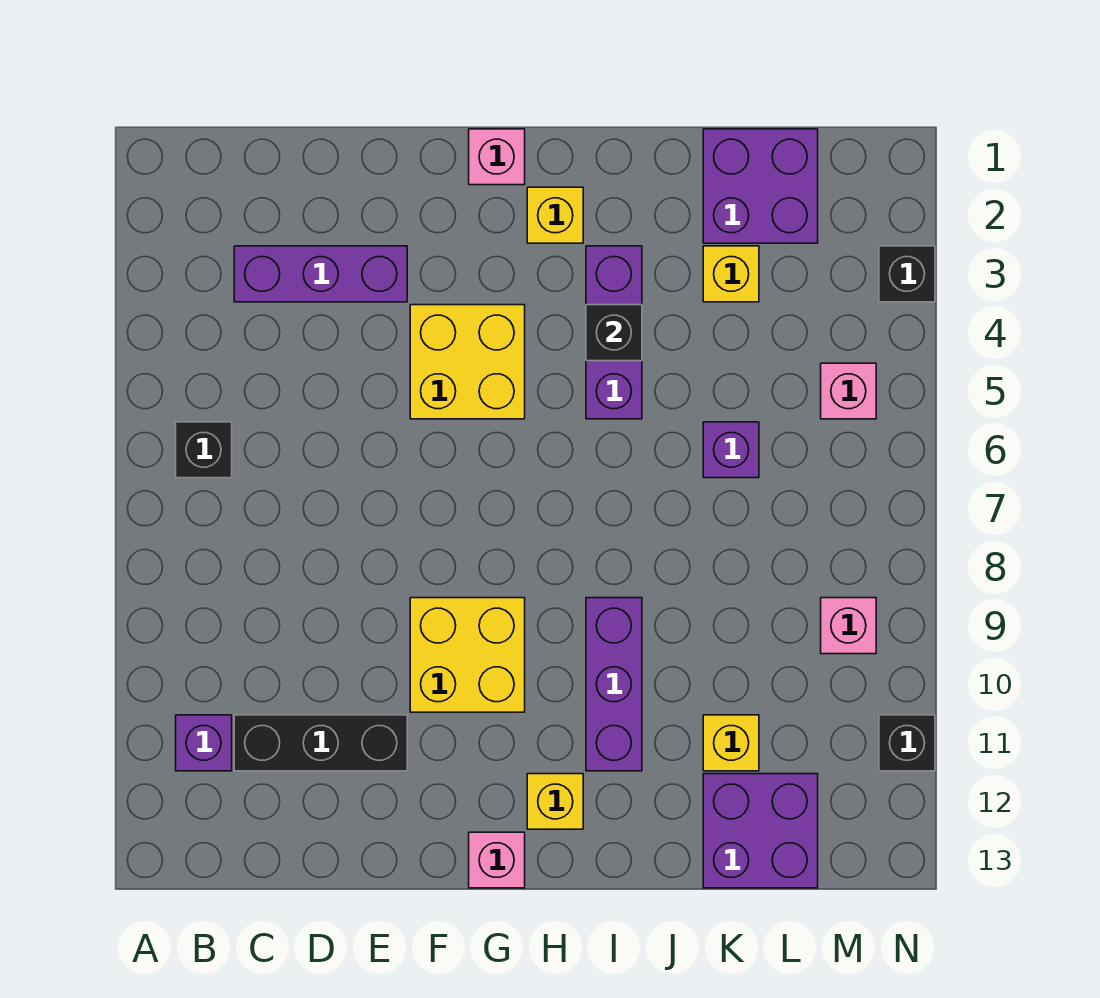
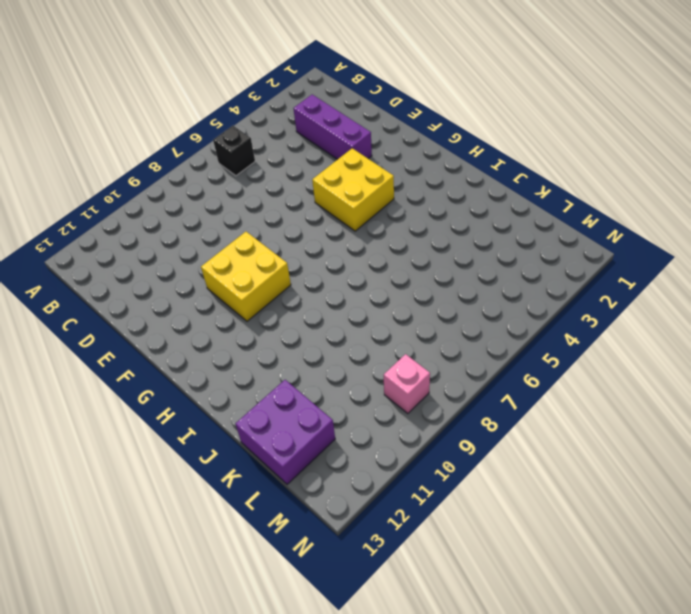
none -> purple 1x1 brick [176,715,232,771]
none -> black 1x3 brick [234,715,407,771]
none -> pink 1x1 brick [469,129,525,185]

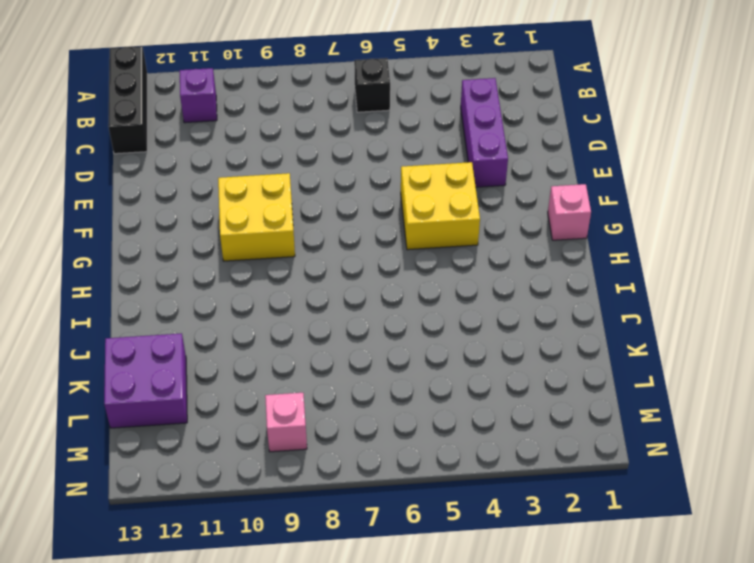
black 1x3 brick [108,46,147,154] -> black 1x3 brick moved to [234,715,407,771]
none -> pink 1x1 brick [469,832,525,888]
none -> yellow 1x1 brick [527,187,583,243]
none -> yellow 1x1 brick [527,774,583,829]

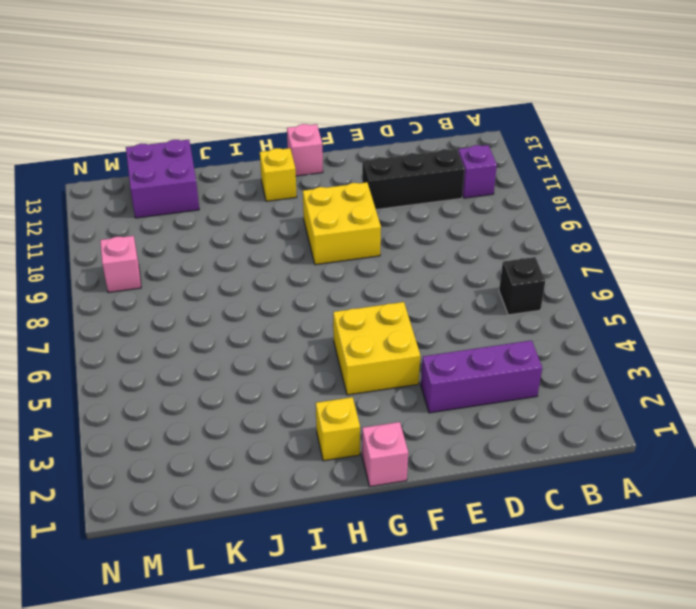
none -> purple 1x3 brick [586,246,642,419]
none -> purple 1x3 brick [586,598,642,771]
none -> purple 2x2 brick [703,129,818,243]

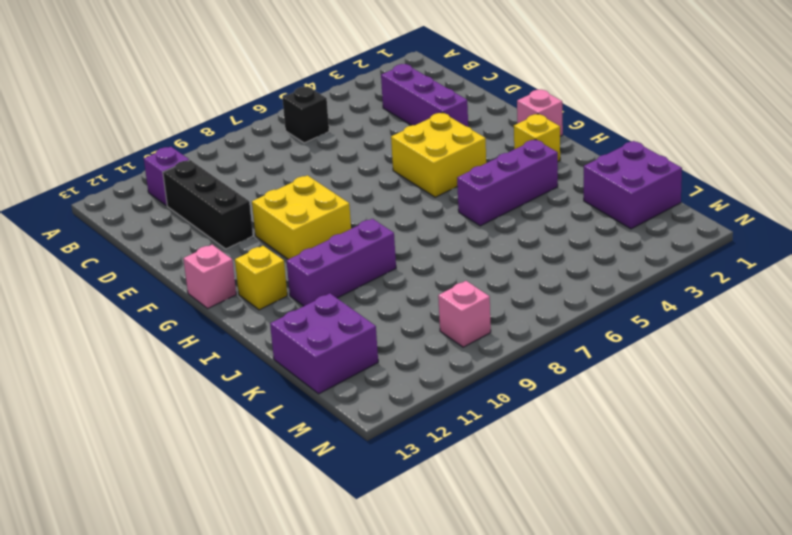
none -> yellow 1x1 brick [703,246,759,302]
none -> purple 1x1 brick [703,422,759,478]
none -> yellow 1x1 brick [703,715,759,771]

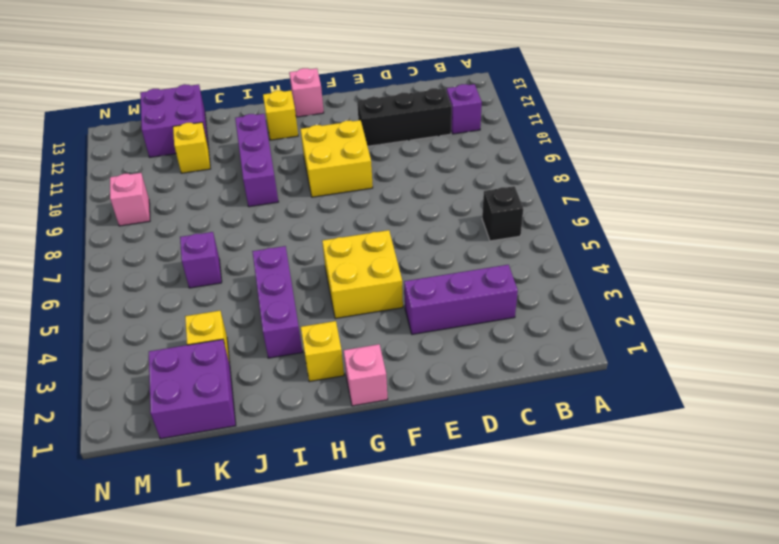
none -> pink 1x1 brick [821,363,876,419]
none -> black 1x1 brick [879,246,935,302]
none -> black 1x1 brick [879,715,935,771]

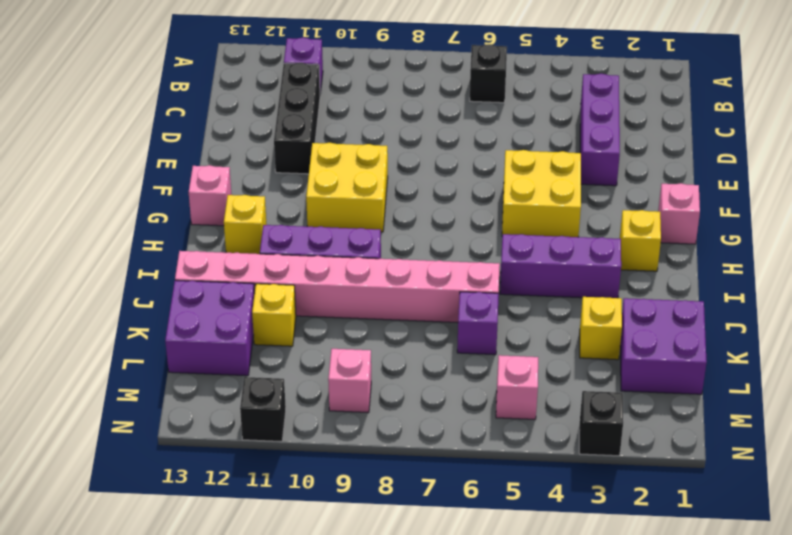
pink 1x8 brick [175,251,500,322] -> none
none -> black 1x1 brick [586,305,642,361]

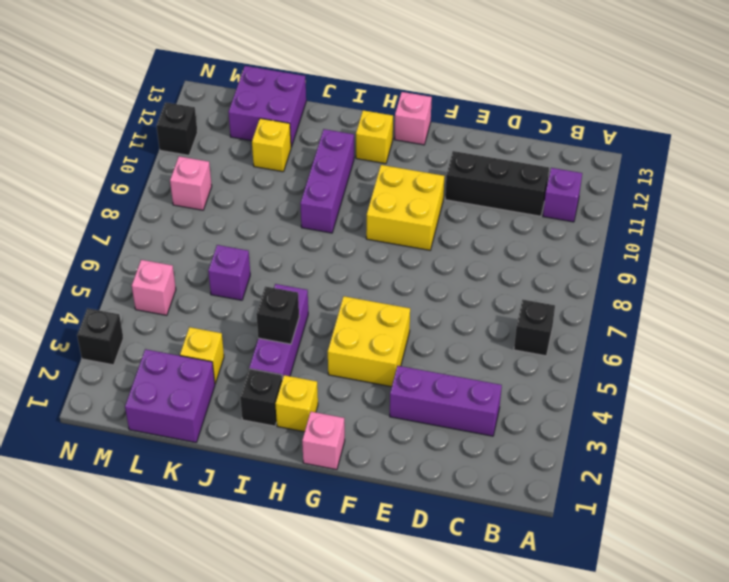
black 1x1 brick [240,369,282,426] -> none

